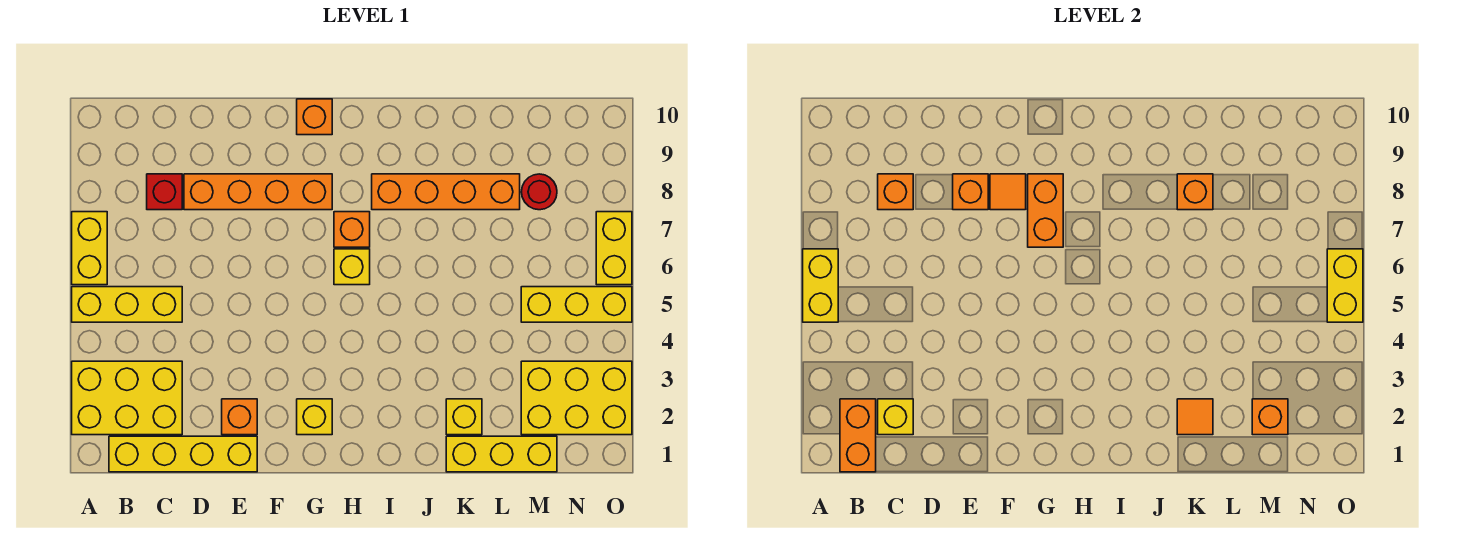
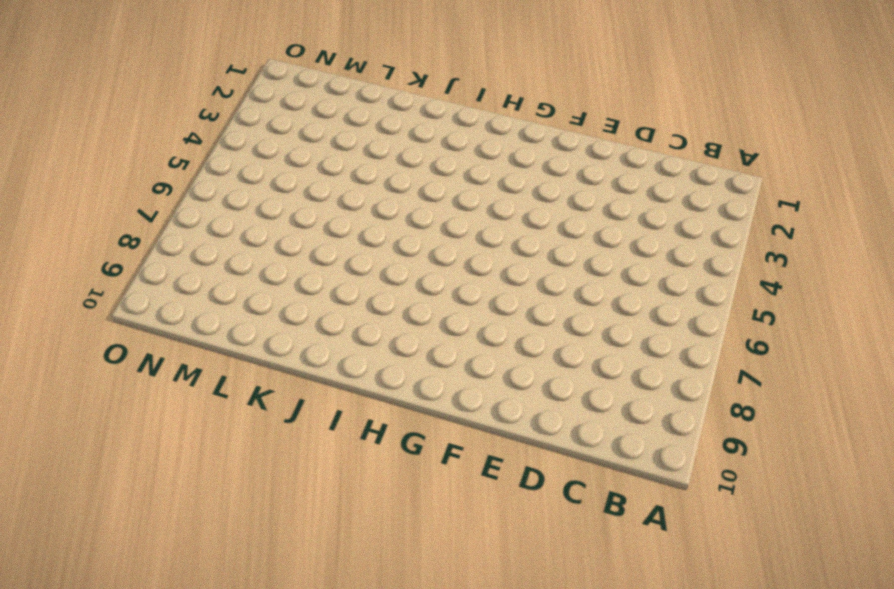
none -> yellow 2x3 brick [72,361,182,435]
none -> yellow 1x3 brick [72,287,182,322]
none -> yellow 1x2 brick [72,212,107,285]

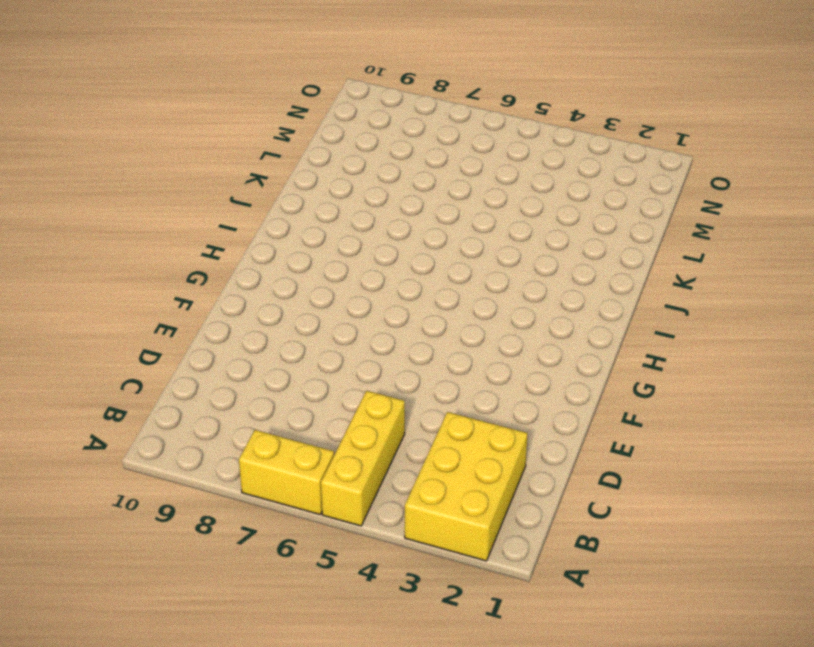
none -> yellow 1x4 brick [109,436,257,472]
none -> red 1x1 brick [147,174,182,210]
none -> orange 1x4 brick [184,174,332,210]

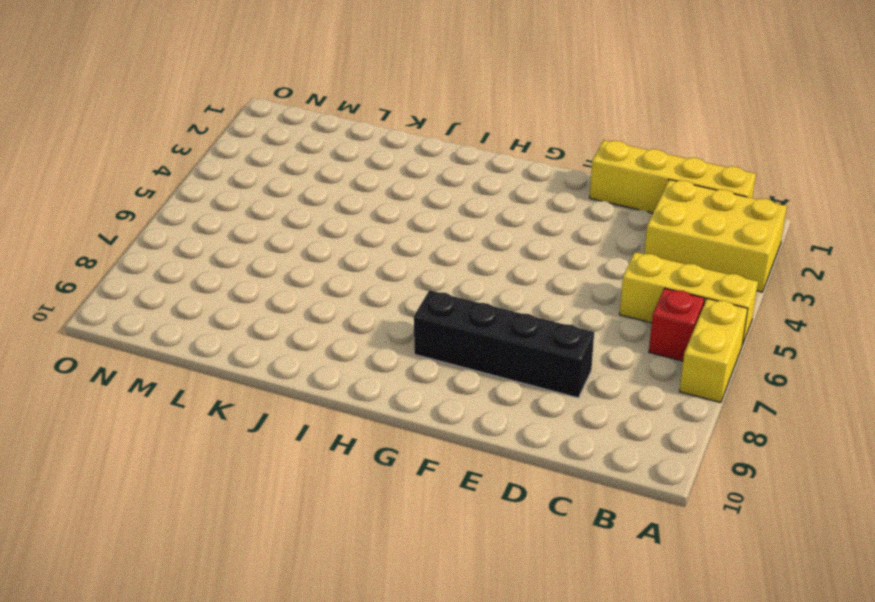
red 1x1 brick [649,288,705,361] -> red 1x1 brick moved to [147,174,182,210]
black 1x4 brick [414,290,594,398] -> orange 1x4 brick [184,174,332,210]
none -> orange 1x1 brick [222,399,257,435]
none -> yellow 1x1 brick [297,399,332,435]
none -> orange 1x1 brick [297,99,332,135]

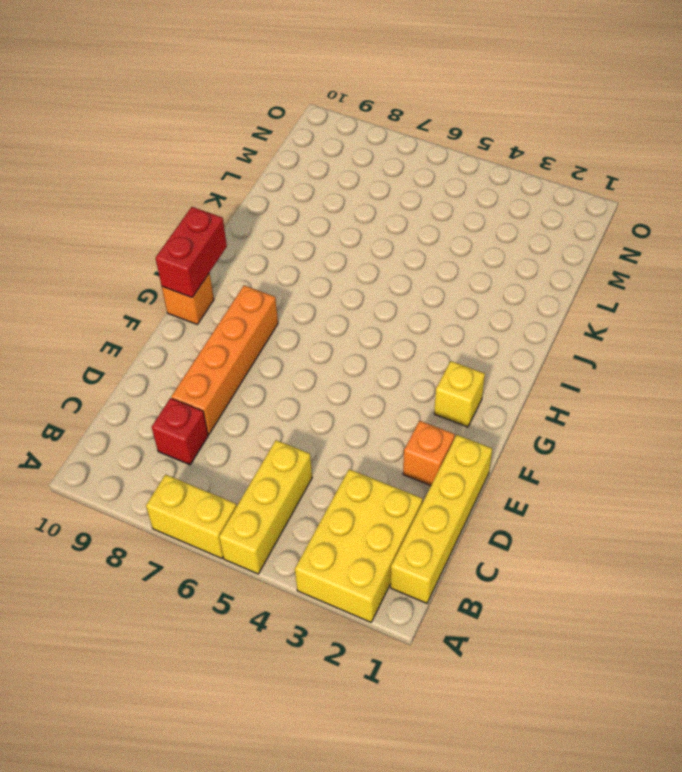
red 1x2 brick [155,207,227,297] -> none
none -> yellow 1x1 brick [334,249,370,285]
none -> orange 1x1 brick [334,212,370,247]
none -> orange 1x4 brick [372,174,520,210]

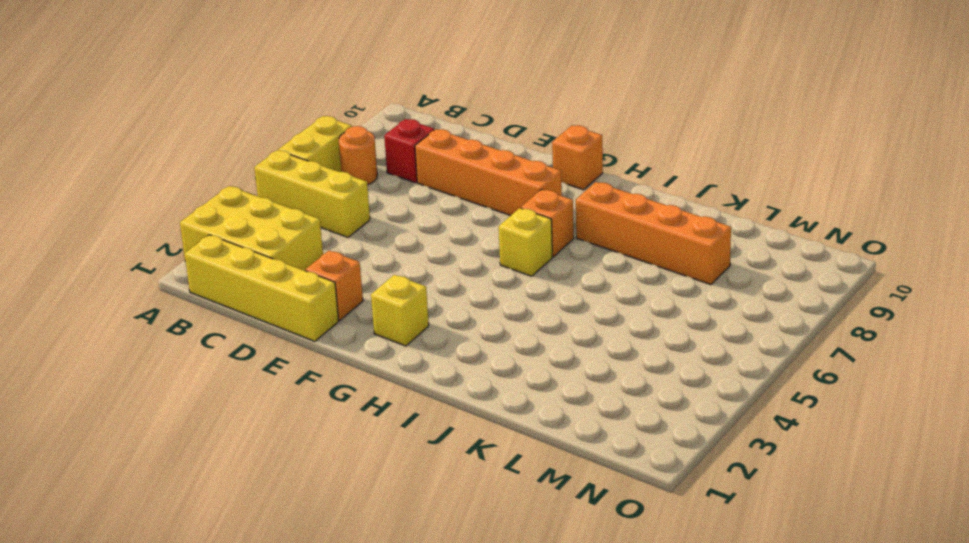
orange 1x1 round brick [339,126,377,185] -> none
none -> yellow 1x3 brick [446,436,557,472]
none -> yellow 1x1 brick [446,399,482,435]
none -> yellow 2x3 brick [521,361,632,435]

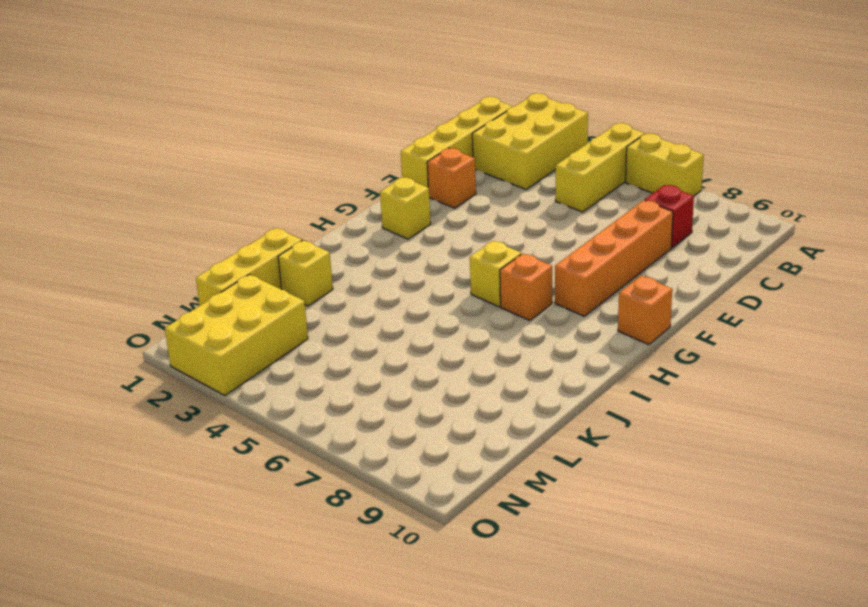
none -> orange 1x4 brick [372,174,520,210]
none -> yellow 1x3 brick [521,287,632,322]
none -> red 1x1 round brick [522,174,557,210]

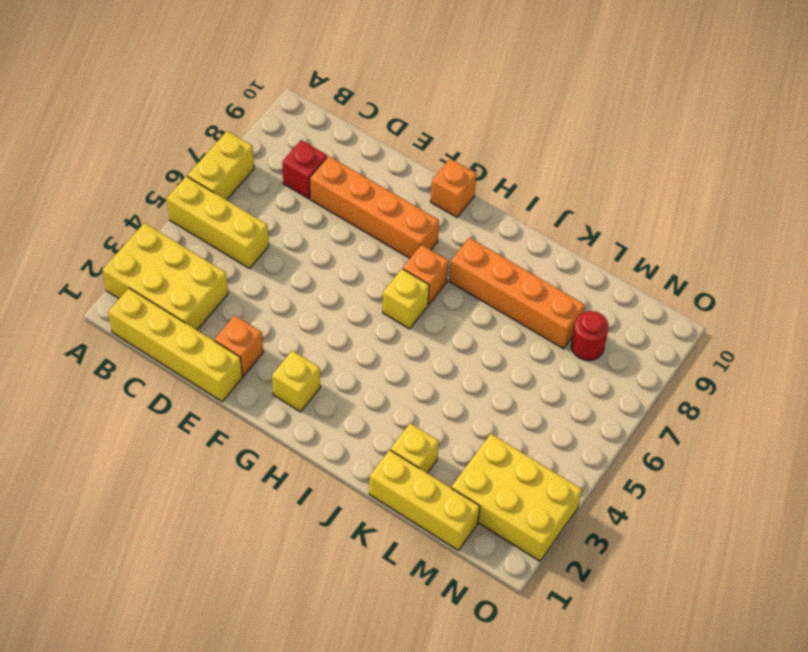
none -> yellow 1x3 brick [521,287,632,322]
none -> yellow 1x2 brick [596,212,632,285]
none -> yellow 1x2 brick [803,249,838,322]

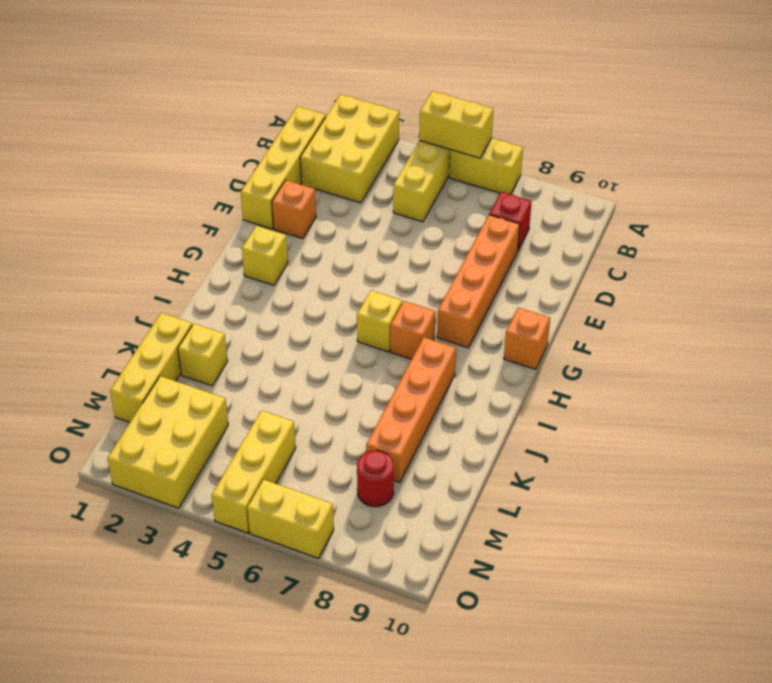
none -> orange 1x2 brick [840,399,876,472]
none -> yellow 1x1 brick [878,399,913,435]
none -> orange 1x1 brick [878,174,913,210]

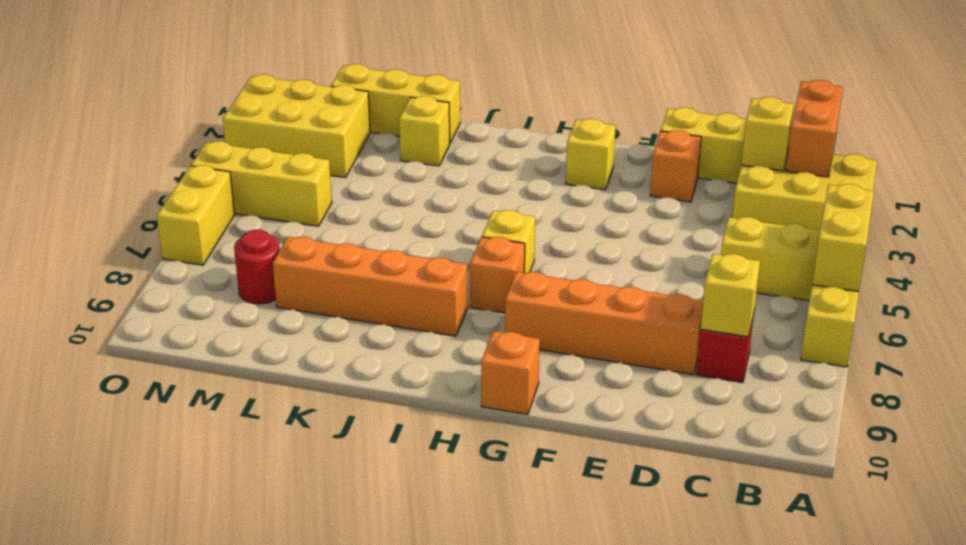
yellow 1x1 brick [701,254,760,337] -> orange 1x1 brick [878,174,913,210]
none -> orange 1x1 brick [953,174,988,210]
none -> orange 1x1 tile [990,174,1026,210]
none -> orange 1x2 brick [1028,174,1063,247]

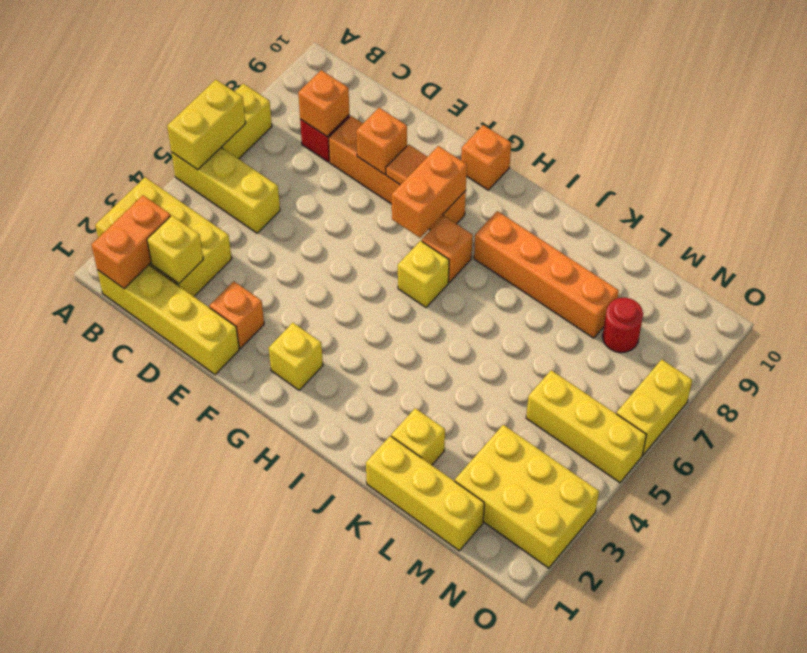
none -> orange 1x1 tile [1177,399,1213,435]
none -> orange 1x1 brick [1177,174,1213,210]
none -> orange 1x1 brick [1252,399,1288,435]

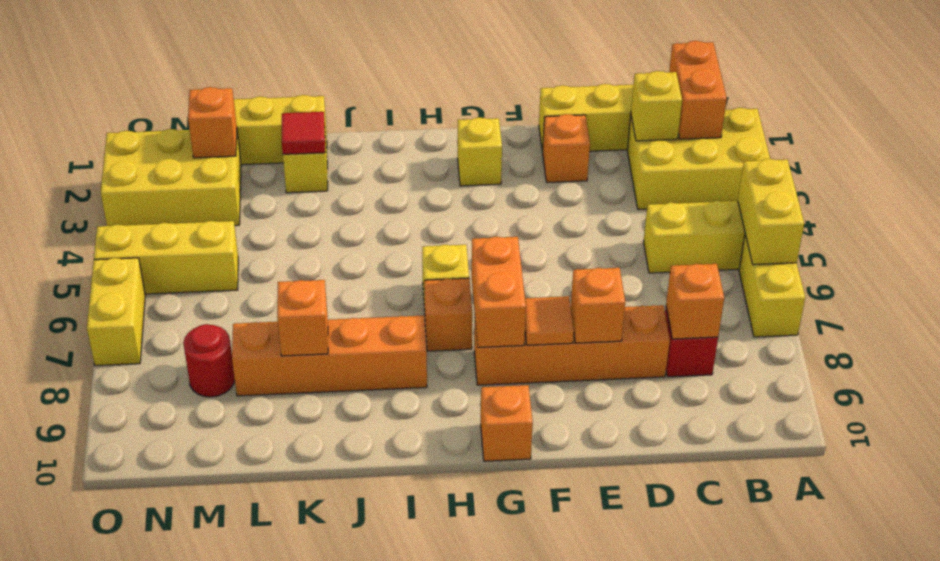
red 1x1 tile [282,112,325,154] -> orange 1x1 tile [1177,399,1213,435]
none -> yellow 1x2 brick [1327,249,1363,322]

